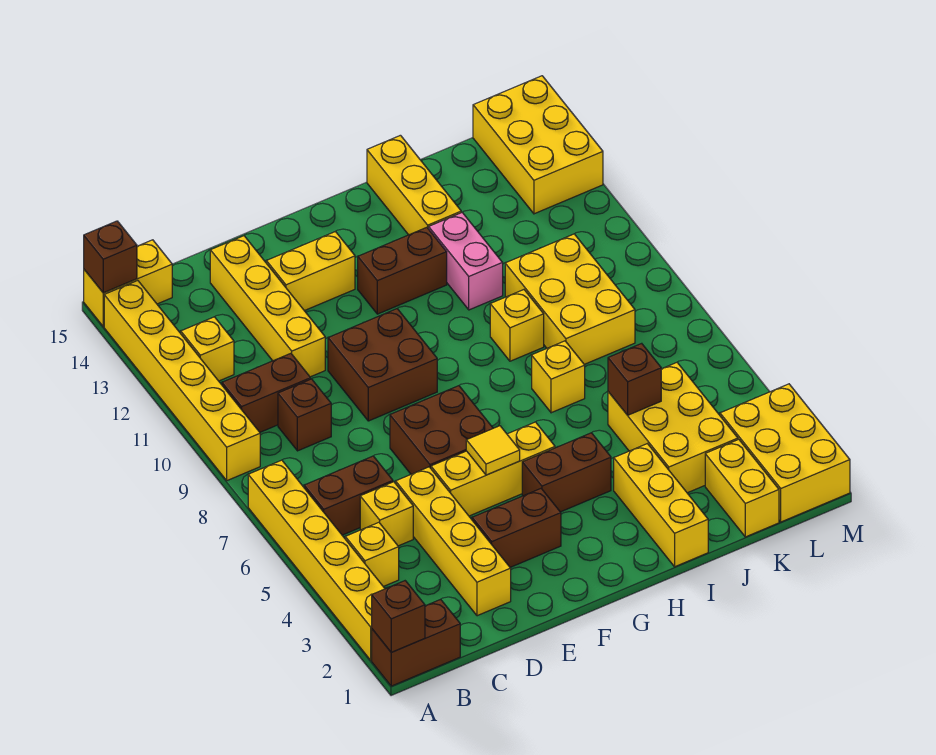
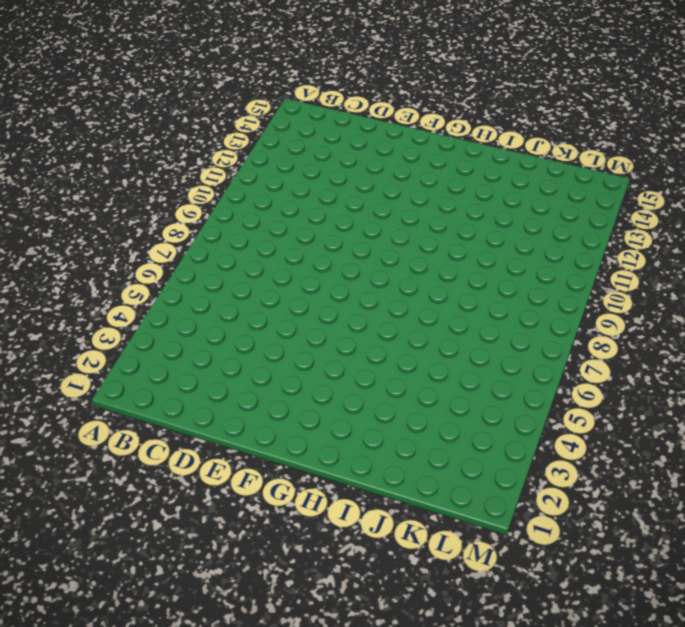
none -> brown 1x2 brick [372,599,460,686]
none -> yellow 1x6 brick [248,460,385,660]
none -> yellow 1x6 brick [104,281,260,481]
none -> yellow 1x2 brick [84,240,172,327]

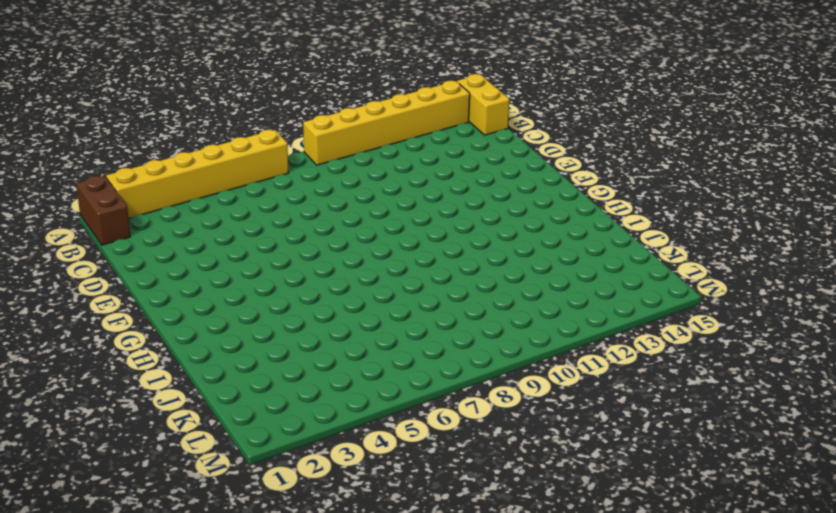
none -> yellow 1x1 brick [345,522,399,587]
none -> brown 1x2 brick [304,456,393,535]
none -> brown 1x2 brick [222,353,311,432]
none -> yellow 1x1 brick [181,317,234,381]

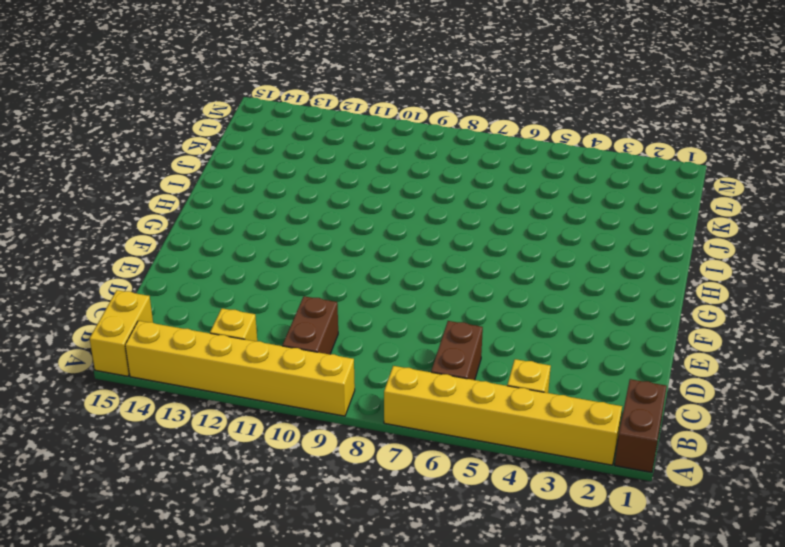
none -> yellow 1x1 brick [360,482,413,546]
none -> brown 1x1 brick [278,379,331,451]
none -> yellow 1x4 brick [396,467,511,616]
none -> yellow 1x4 brick [210,236,325,377]

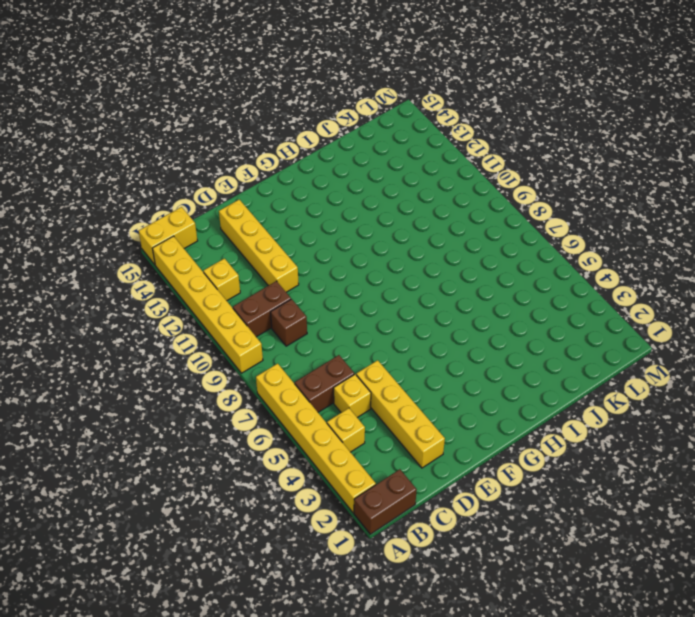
none -> brown 1x2 brick [472,489,561,567]
none -> yellow 1x3 brick [431,422,555,516]
none -> brown 2x2 brick [390,386,493,474]
none -> brown 2x2 brick [328,309,437,421]

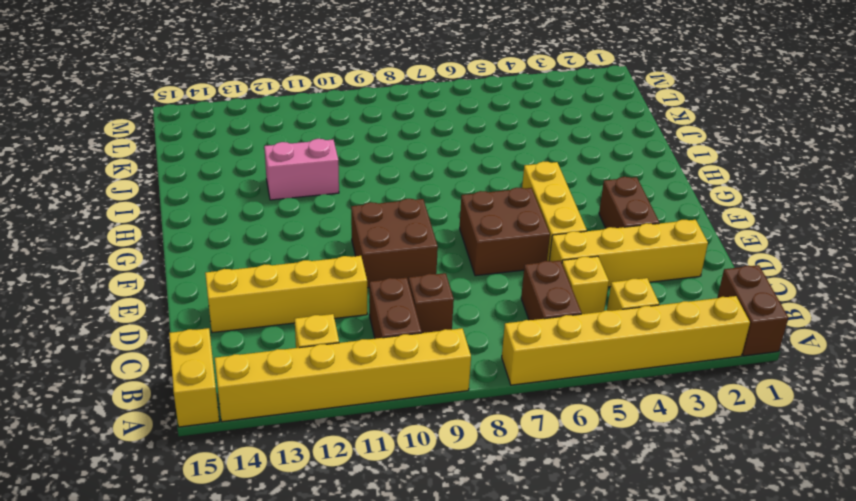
none -> yellow 1x2 brick [266,231,355,311]
none -> brown 1x2 brick [522,433,611,512]
none -> brown 1x2 brick [358,227,447,314]
none -> yellow 1x3 brick [614,444,708,567]

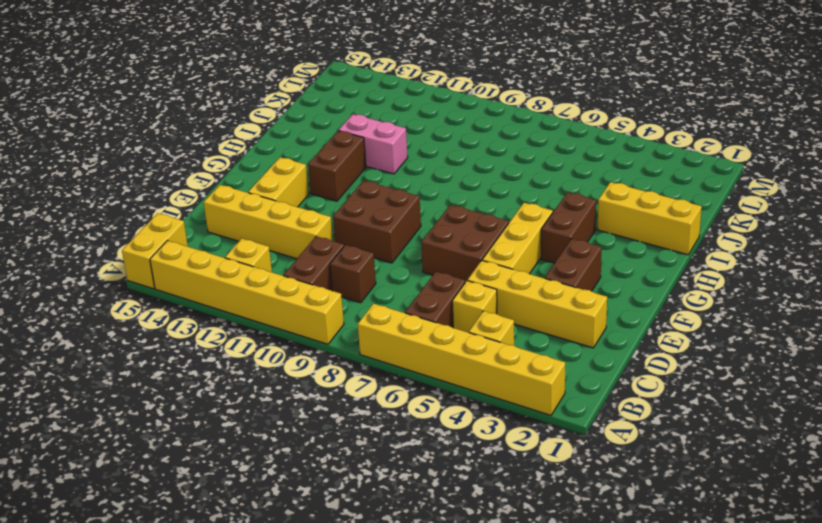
none -> brown 1x2 brick [372,599,460,686]
none -> yellow 1x1 brick [532,341,585,413]
none -> yellow 1x1 brick [490,290,544,361]
none -> yellow 1x3 brick [367,135,461,235]

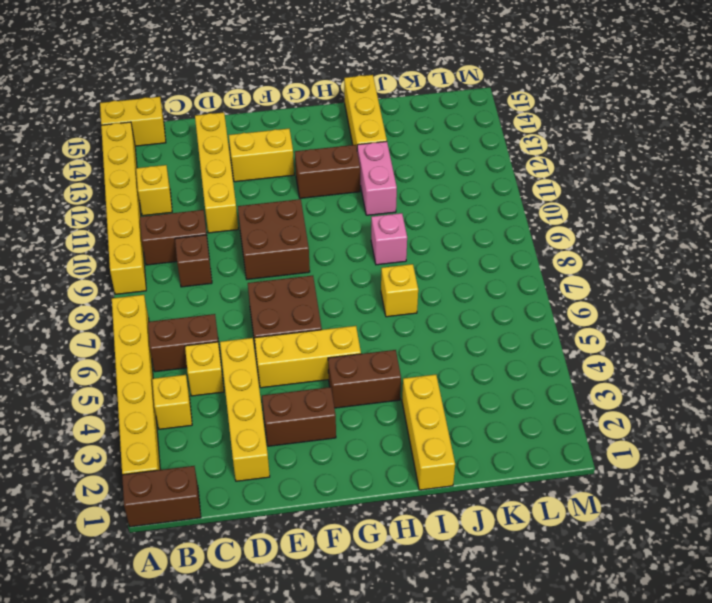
pink 1x1 brick [371,213,407,265] -> yellow 1x1 brick [490,290,544,361]
none -> yellow 2x3 brick [608,363,738,493]
none -> yellow 2x3 brick [505,234,635,364]
none -> yellow 1x2 brick [705,439,779,537]
none -> yellow 2x3 brick [720,384,850,522]

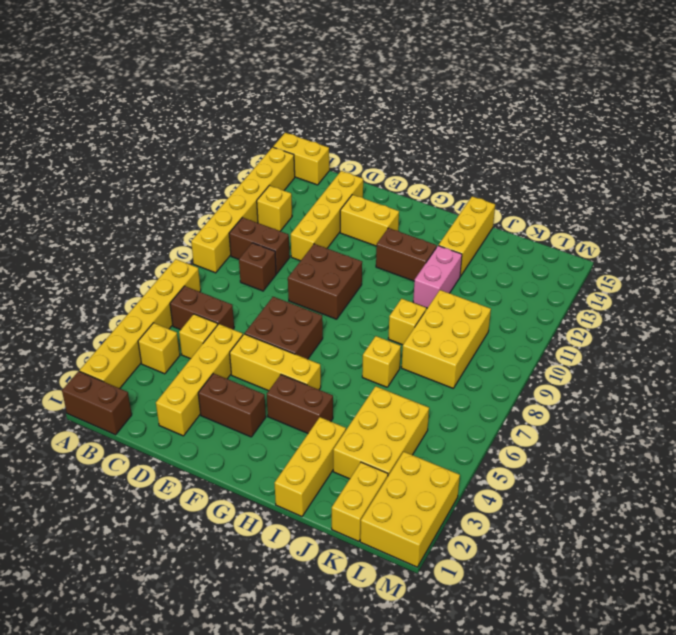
none -> yellow 2x3 brick [473,76,603,214]
none -> brown 1x1 brick [372,581,425,652]
none -> brown 1x1 brick [84,221,137,293]
none -> yellow 1x1 tile [466,426,520,475]

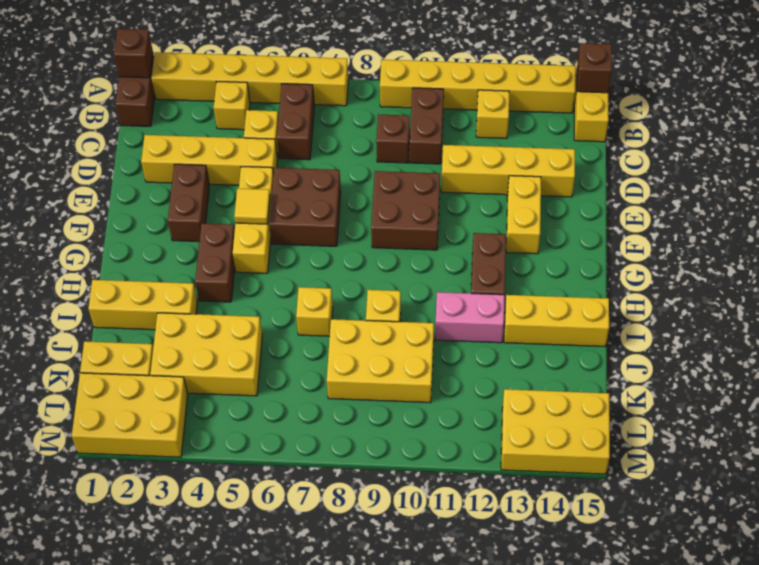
none -> brown 1x1 brick [608,343,661,415]

